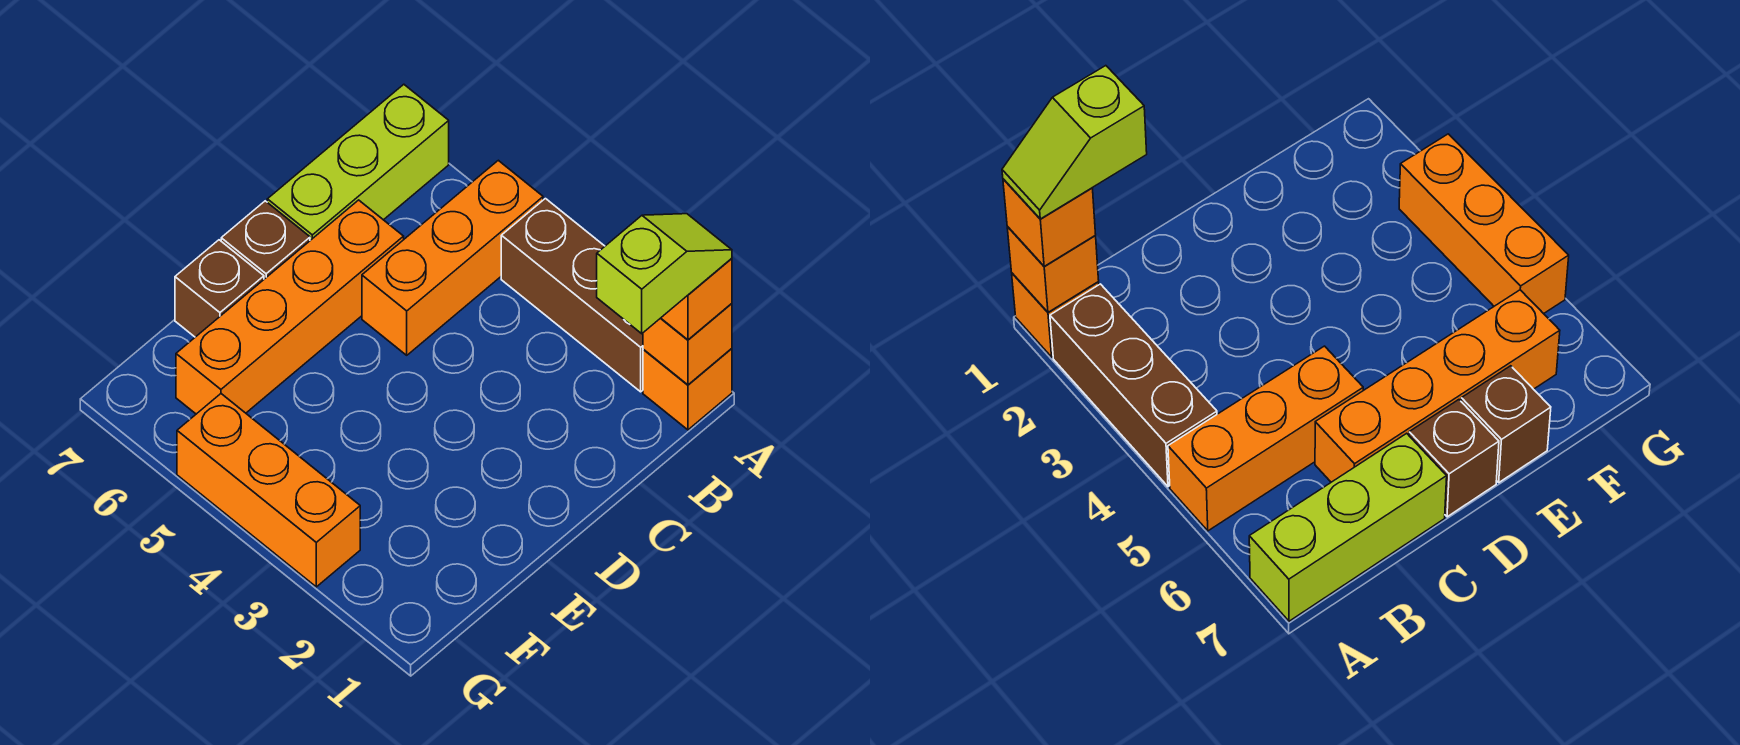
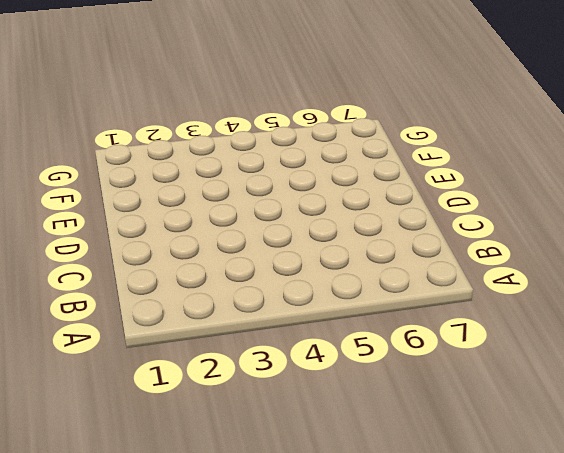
none -> orange 1x1 brick [643,349,732,430]
none -> brown 1x3 brick [501,199,643,392]

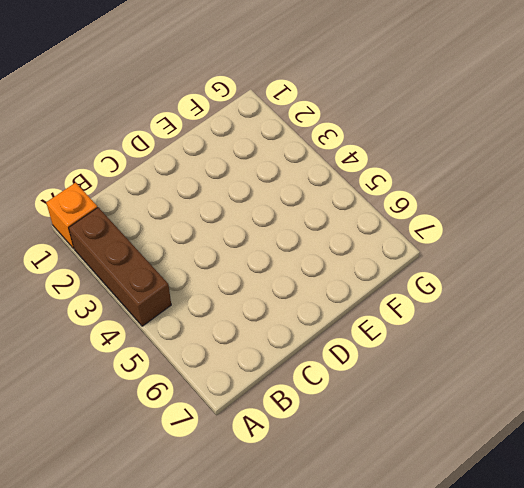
none -> orange 1x3 brick [362,160,543,355]
none -> lime 1x3 brick [267,84,449,240]

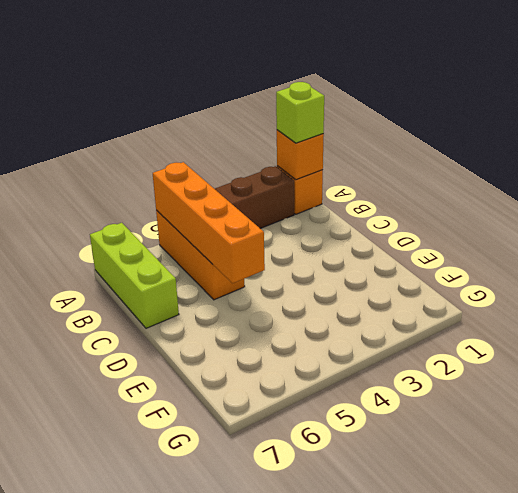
lime 1x1 brick [276,82,324,143] -> orange 1x1 brick [661,258,732,340]
orange 1x4 brick [153,162,265,283] -> orange 1x4 brick moved to [176,200,404,414]
none -> brown 1x1 brick [221,201,310,279]
none -> brown 1x1 brick [175,240,264,337]

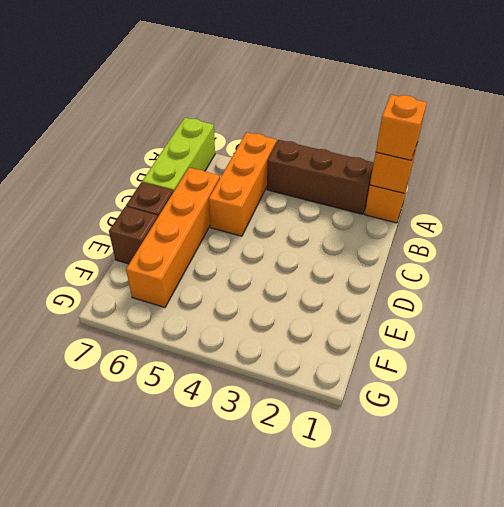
none -> orange 1x3 brick [177,394,360,587]
none -> lime 1x2 slope [597,214,732,334]

